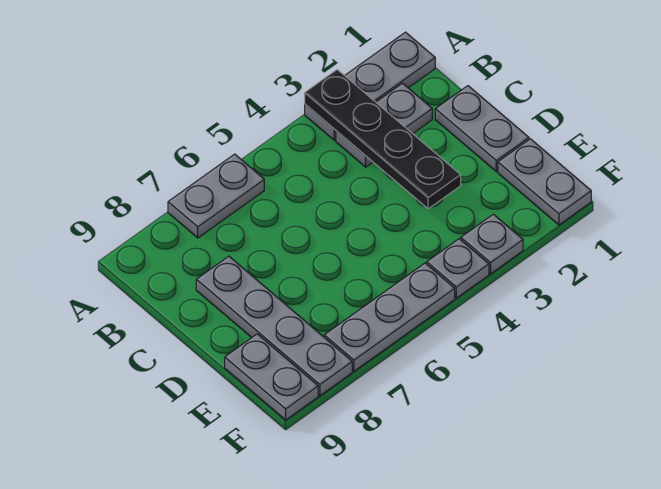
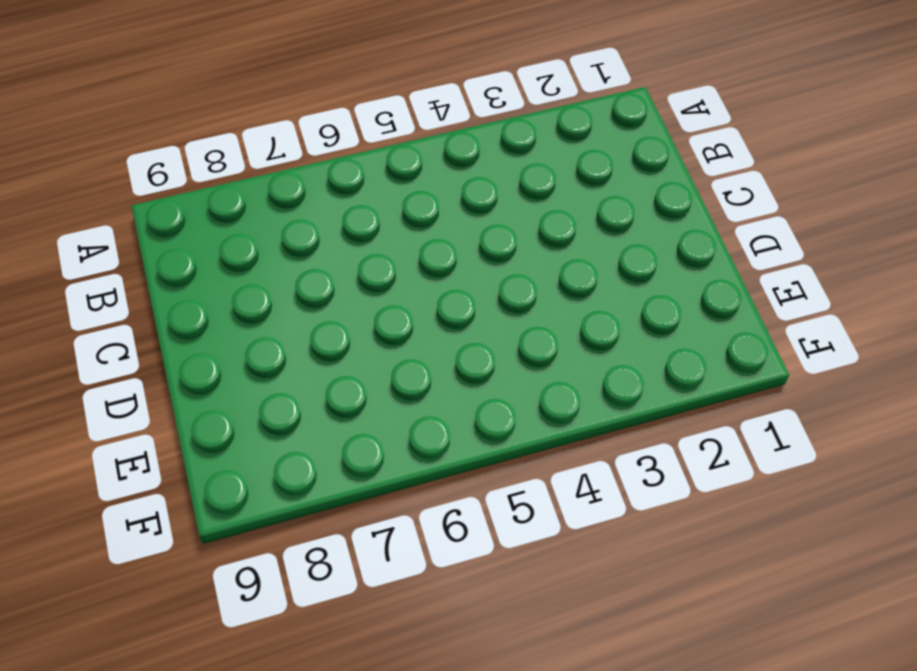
none -> grey 1x3 plate [305,32,435,140]
none -> grey 1x2 plate [168,154,264,238]

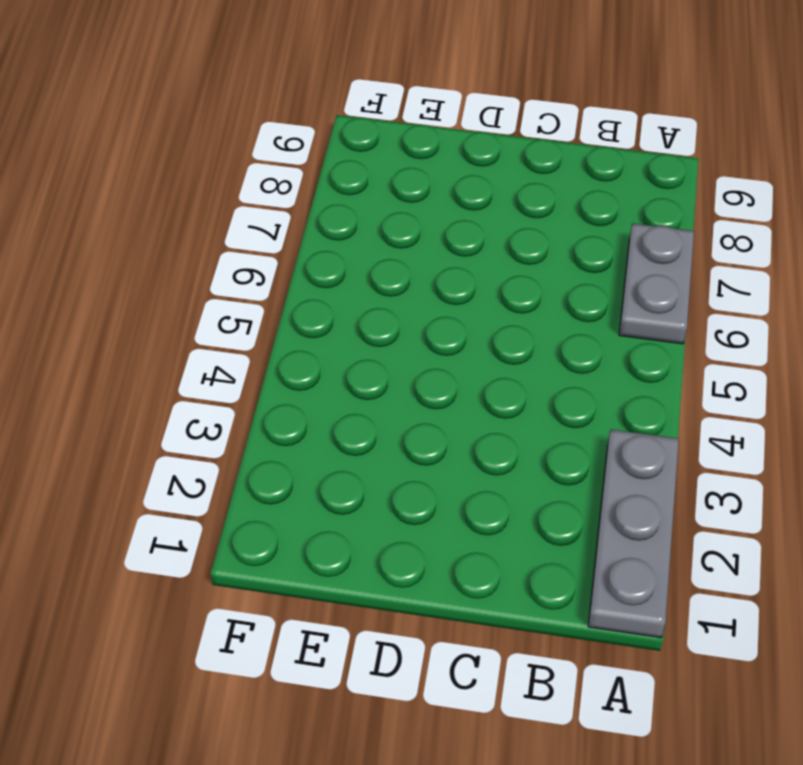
none -> grey 1x2 plate [336,83,432,167]
none -> grey 1x2 plate [435,86,529,172]

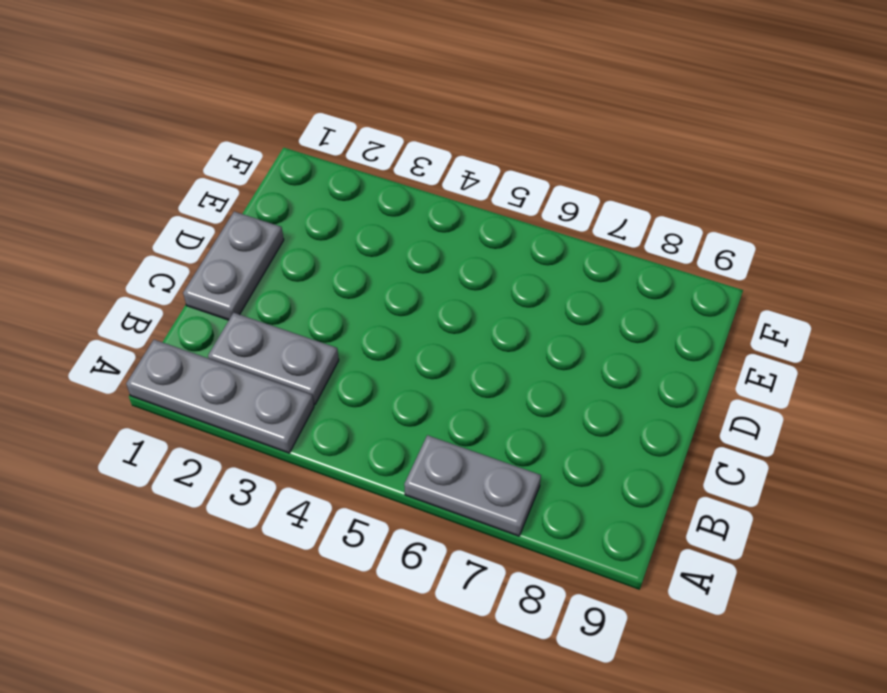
none -> grey 1x4 plate [196,256,352,396]
none -> grey 1x2 plate [498,139,591,225]

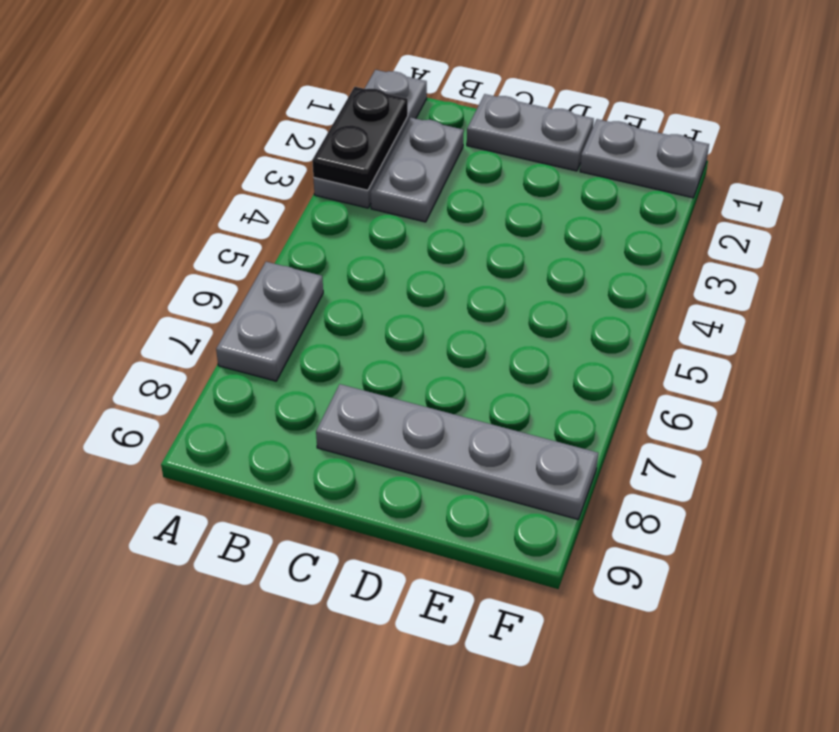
black 1x2 plate [312,87,408,190] -> black 1x4 plate [305,70,461,209]
none -> grey 1x2 plate [225,334,318,420]
none -> grey 1x1 plate [461,214,523,274]

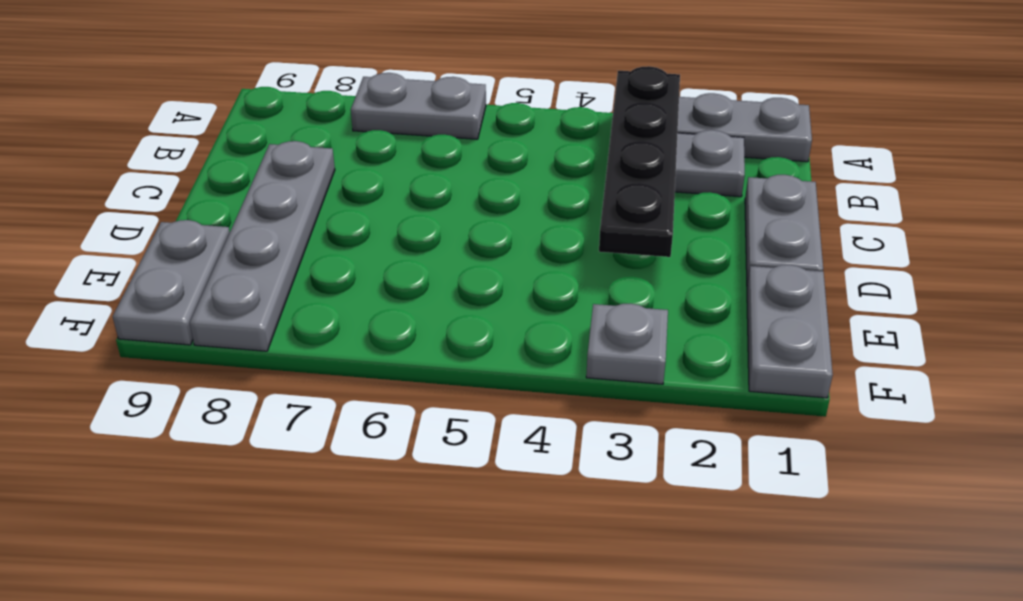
none -> grey 1x1 plate [427,239,489,298]
none -> grey 1x3 plate [324,263,455,371]

